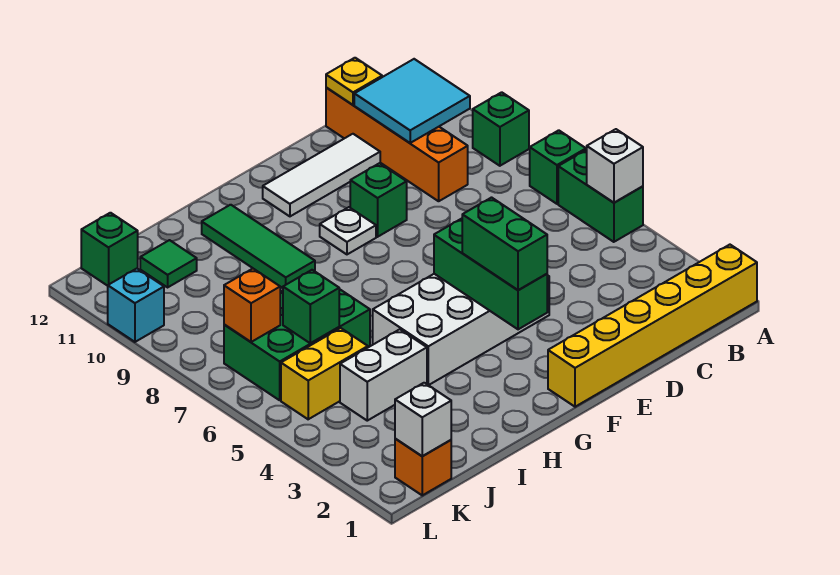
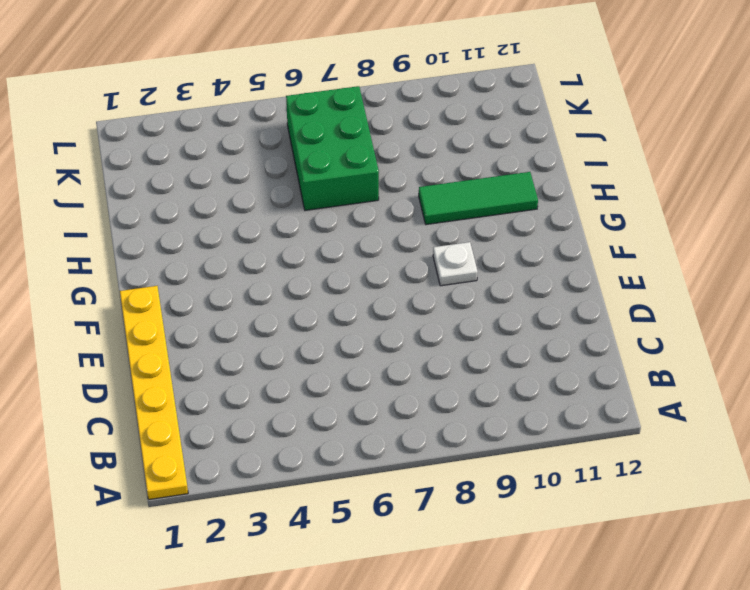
yellow 1x6 plate [120,286,188,500] -> yellow 1x6 brick [548,245,757,407]
none -> green 1x2 brick [558,150,643,242]
none -> green 1x1 brick [530,130,586,204]
none -> green 1x1 brick [473,92,529,166]

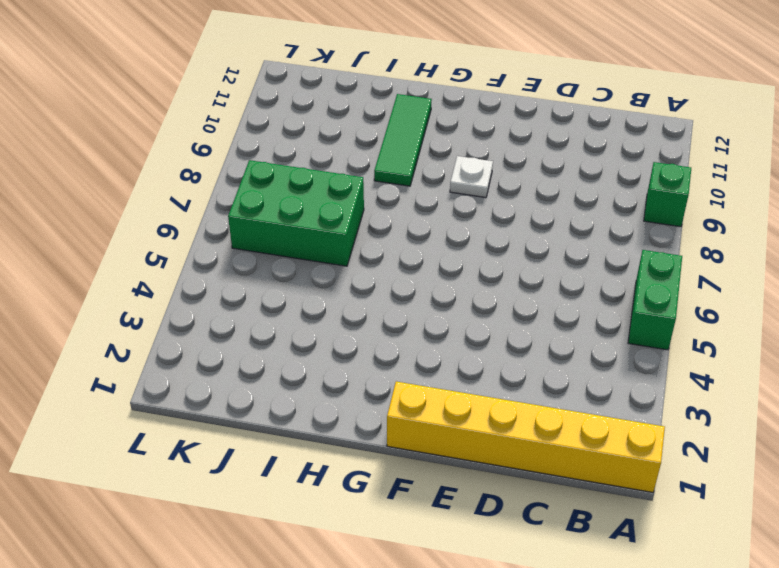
none -> green 1x1 brick [530,130,586,204]
none -> orange 1x4 brick [326,88,468,201]
none -> white 1x3 tile [263,134,380,216]

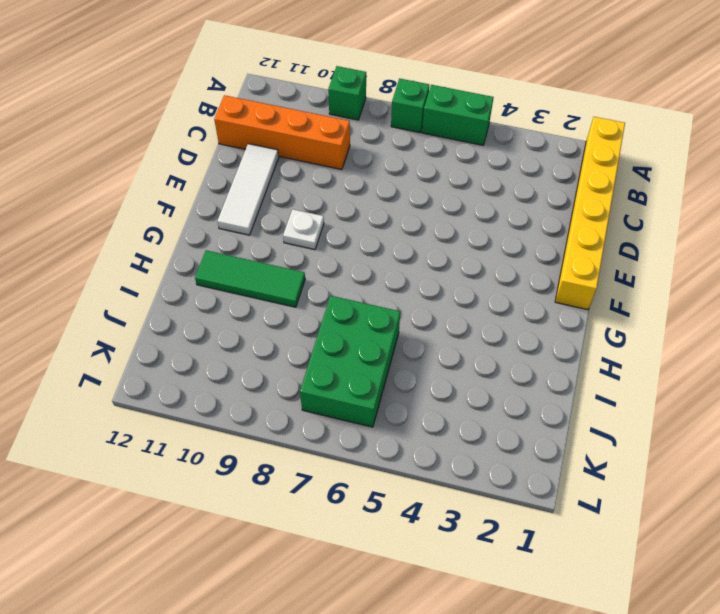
none -> white 2x4 brick [373,274,549,385]
none -> green 1x1 brick [350,163,407,237]
none -> white 1x2 brick [340,329,427,421]

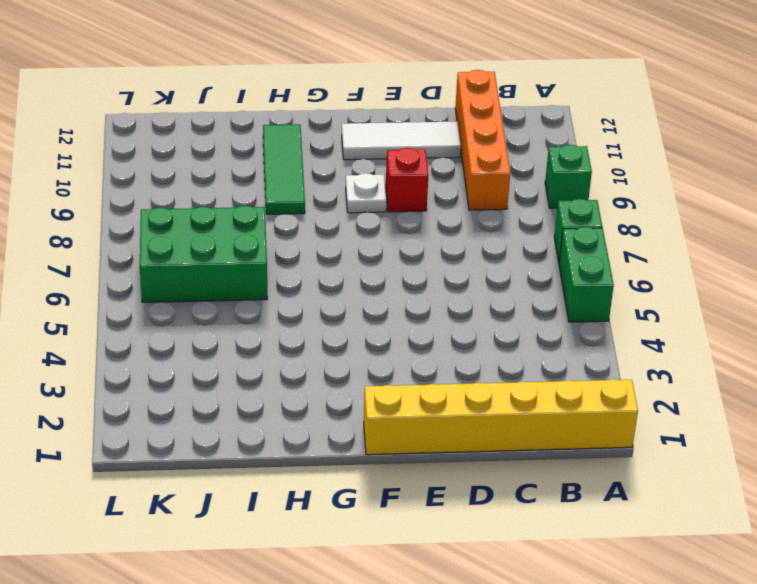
red 1x1 brick [386,148,429,212] -> green 1x1 brick [350,163,407,237]
none -> white 2x4 brick [373,274,549,385]
none -> white 1x2 brick [340,329,427,421]
none -> yellow 1x2 brick [281,328,368,419]

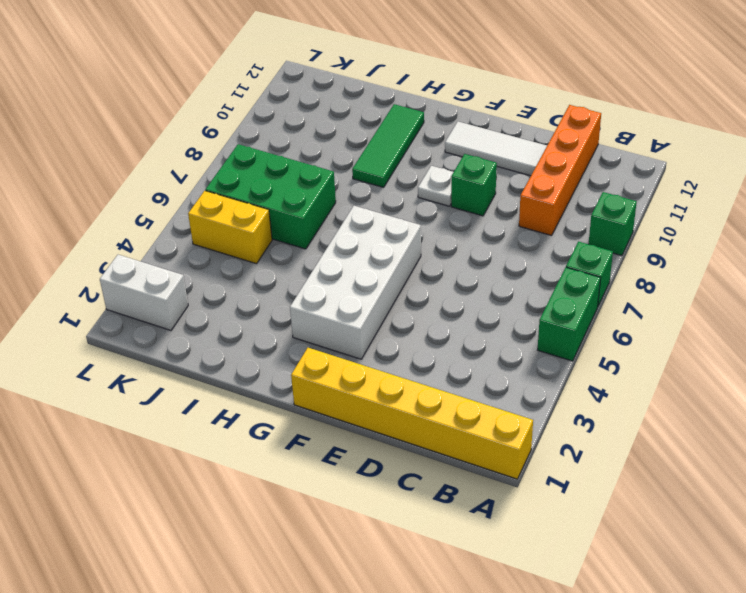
white 2x4 brick [290,206,421,359] -> white 2x4 brick turned to [373,274,549,385]
white 1x2 brick [100,255,188,330] -> white 1x2 brick moved to [340,329,427,421]
none -> green 1x1 tile [140,240,197,287]
none -> orange 1x1 brick [395,439,451,495]
none -> green 1x1 brick [81,213,138,286]

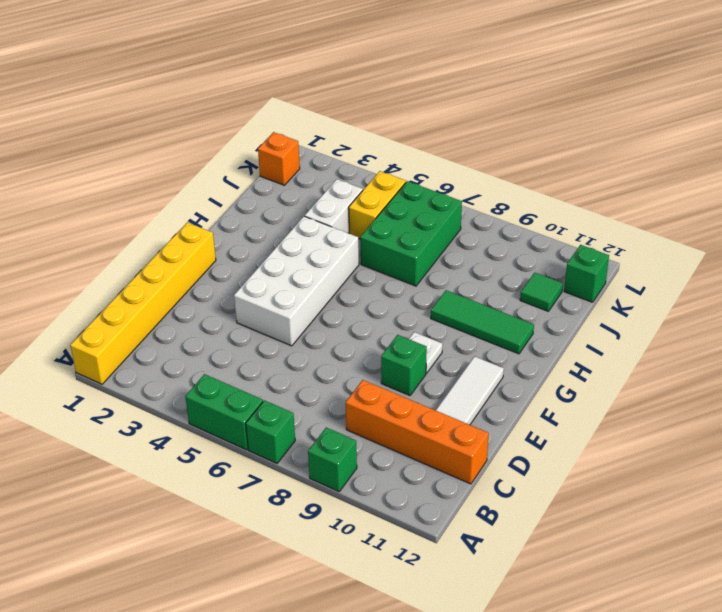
none -> cyan 1x1 brick [108,269,164,342]
none -> white 1x1 brick [587,129,643,203]
none -> cyan 2x2 tile [354,59,470,143]

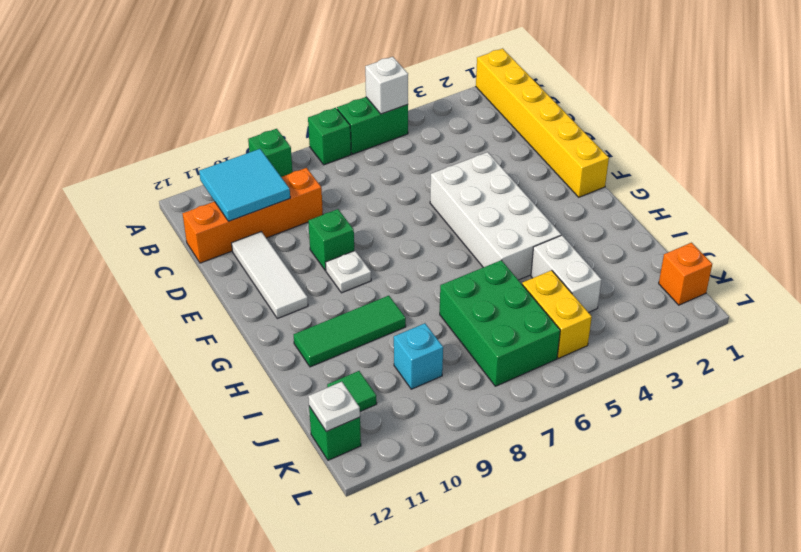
cyan 1x1 brick [394,323,443,389] -> cyan 1x1 brick moved to [108,269,164,342]
white 1x1 plate [308,382,360,432] -> none
none -> yellow 1x1 plate [326,58,382,105]
none -> green 1x3 brick [434,219,547,329]
none -> green 1x1 brick [283,270,339,343]

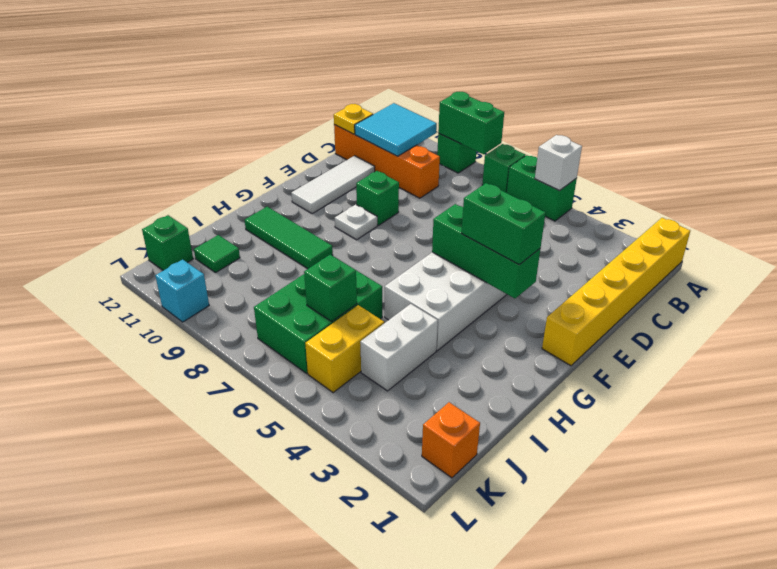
green 1x2 brick [438,92,504,154] -> none
none -> white 1x1 brick [395,383,451,456]
none -> orange 1x1 brick [224,269,280,342]

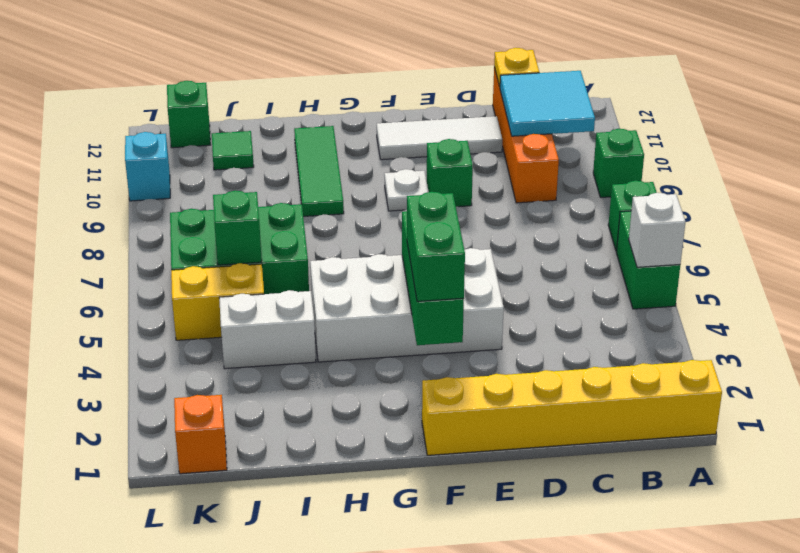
none -> white 1x1 brick [395,383,451,456]
none -> orange 1x1 brick [224,269,280,342]

